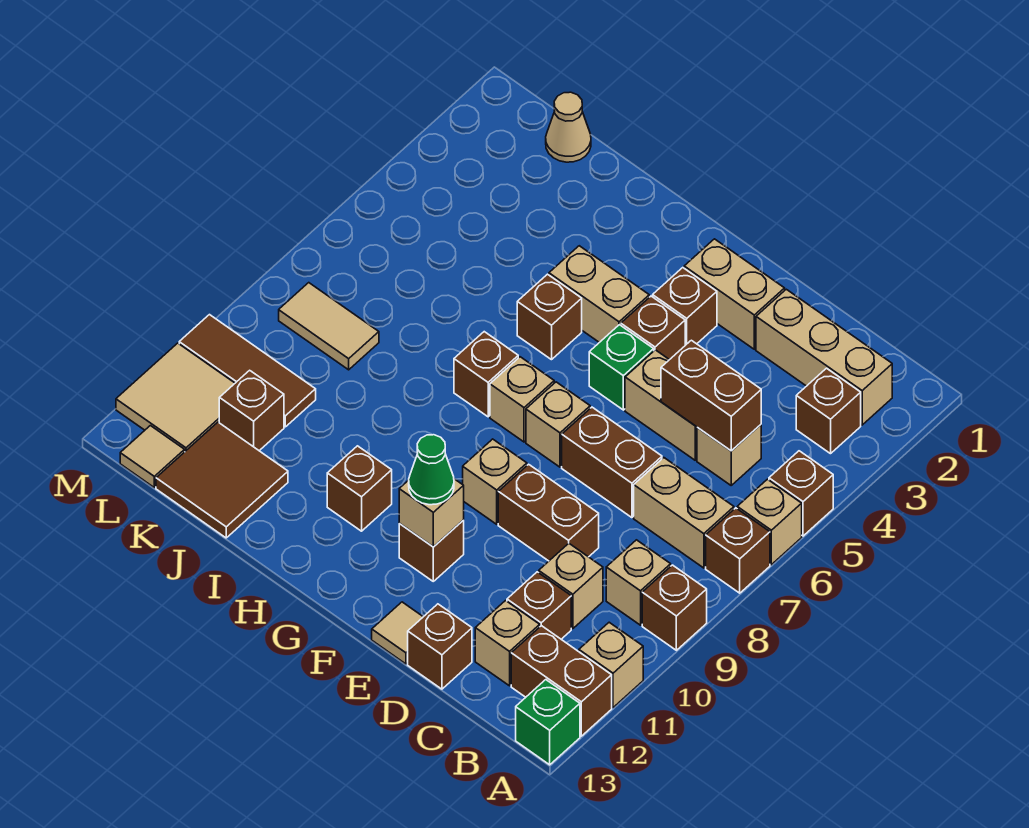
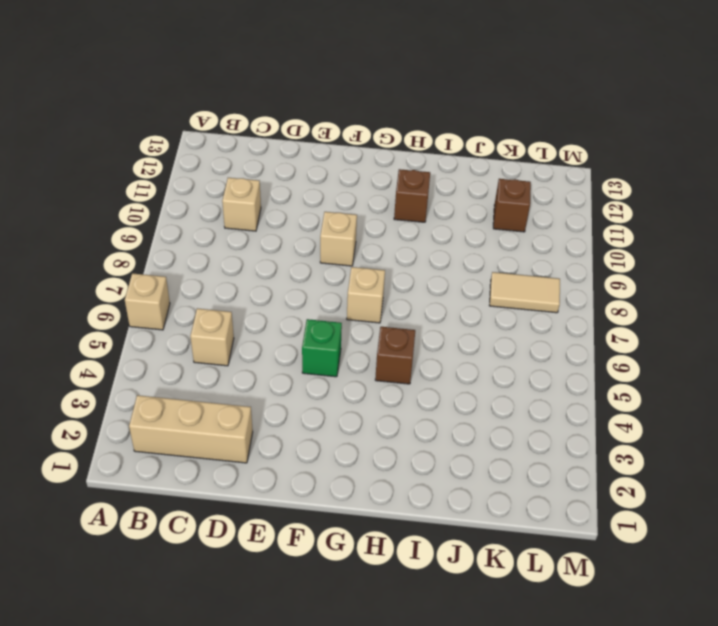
none -> brown 1x1 brick [769,451,833,536]
none -> brown 1x1 brick [706,508,770,593]
none -> brown 1x1 brick [642,565,707,650]
none -> tan 1x1 brick [579,622,643,708]

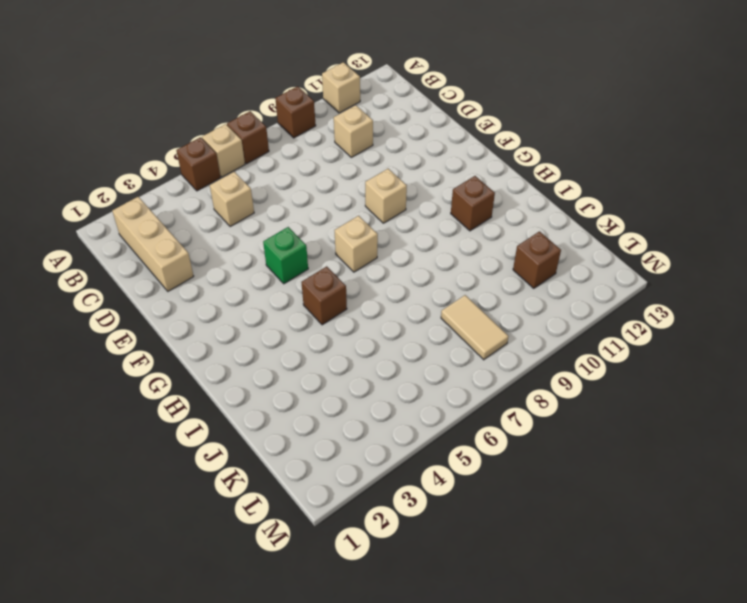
none -> brown 1x2 brick [511,626,612,736]
none -> green 1x1 brick [516,680,580,765]
none -> brown 1x1 brick [796,368,861,454]
none -> tan 1x2 brick [634,458,734,568]

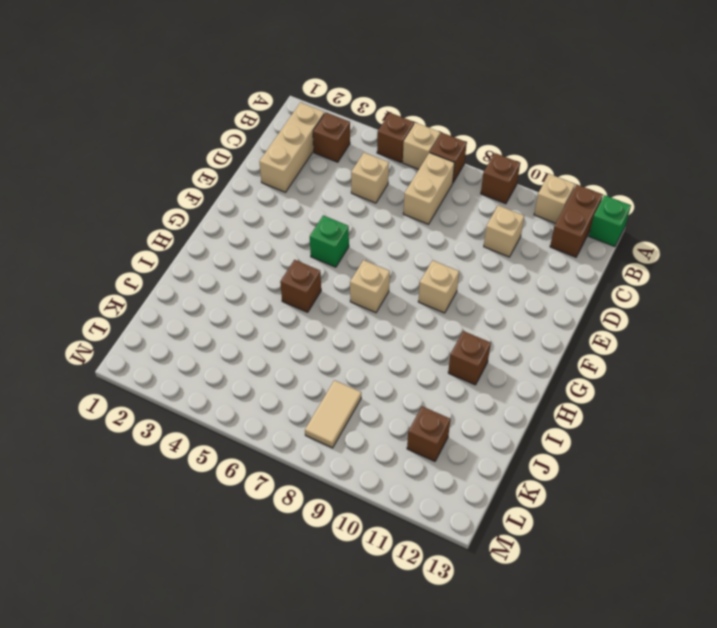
none -> tan 1x1 brick [606,540,671,625]
none -> brown 1x1 brick [507,572,571,639]
none -> tan 1x1 brick [475,601,540,686]
none -> tan 1x2 brick [625,350,697,460]

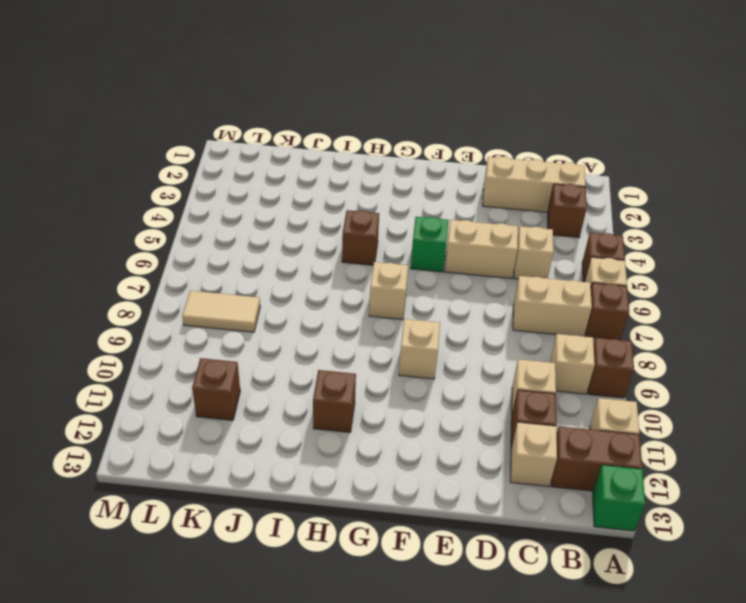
none -> brown 1x2 brick [562,407,662,518]
none -> brown 1x2 brick [498,464,599,561]
none -> brown 1x1 brick [408,604,472,689]
none -> tan 1x2 brick [684,239,785,349]

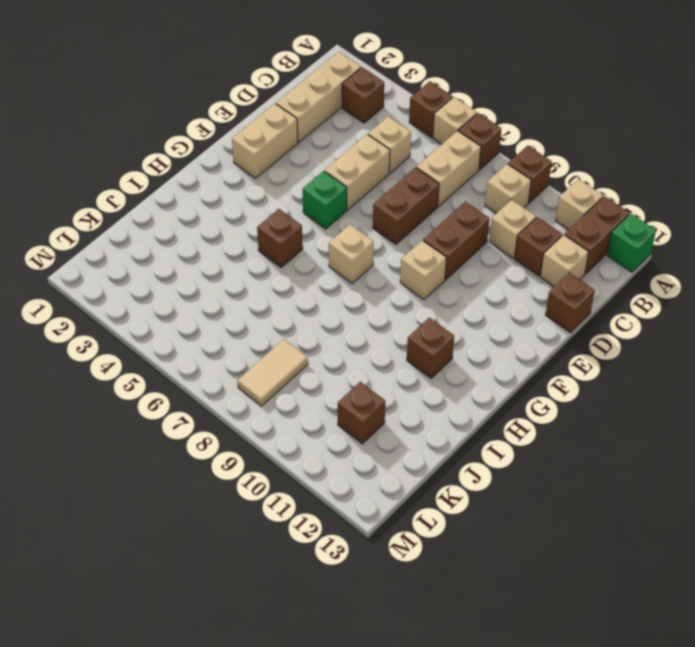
none -> tan 1x1 tile [372,602,423,664]
none -> brown 1x1 brick [653,268,717,345]
none -> brown 1x1 brick [621,296,685,360]
none -> tan 1x1 brick [526,382,590,467]

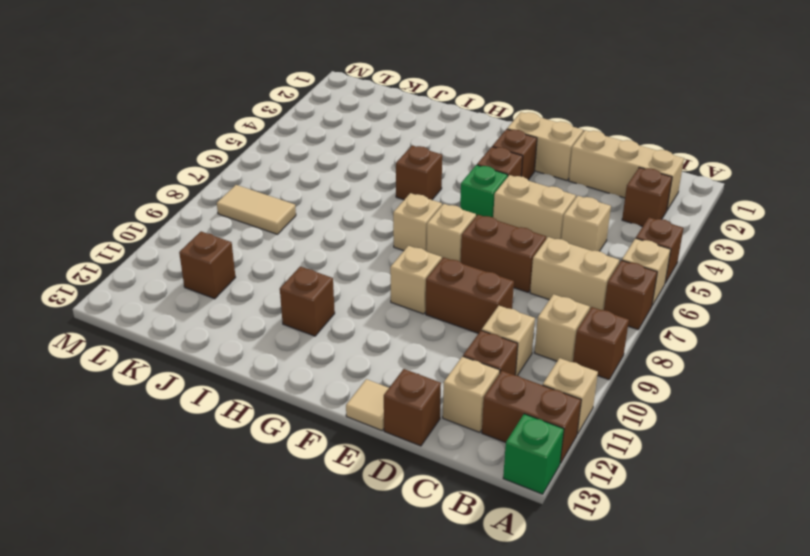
none -> brown 1x1 brick [399,520,464,581]
none -> tan 1x2 brick [549,246,649,342]
none -> brown 1x1 brick [454,332,518,417]
none -> brown 2x2 tile [156,422,288,538]

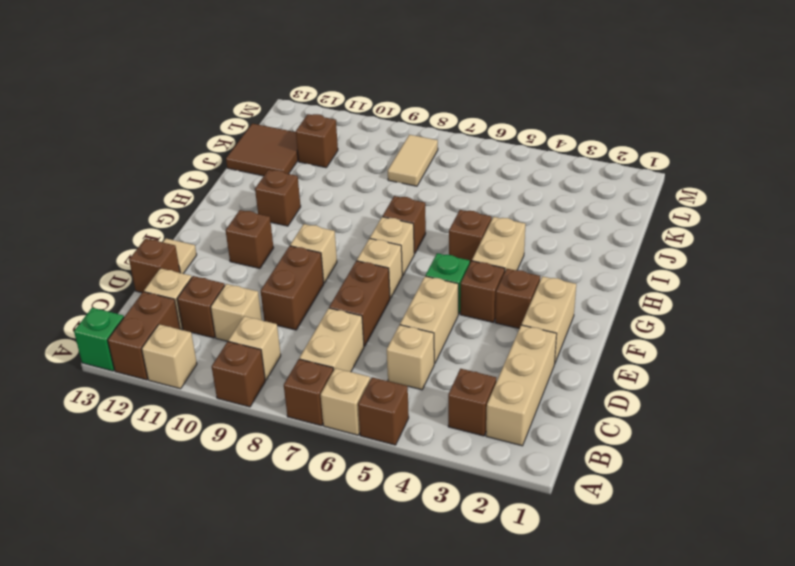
none -> tan 1x1 cone [546,92,591,162]
none -> brown 1x3 tile [179,315,316,427]
none -> tan 2x2 tile [116,343,235,451]
none -> tan 1x1 tile [120,426,185,487]

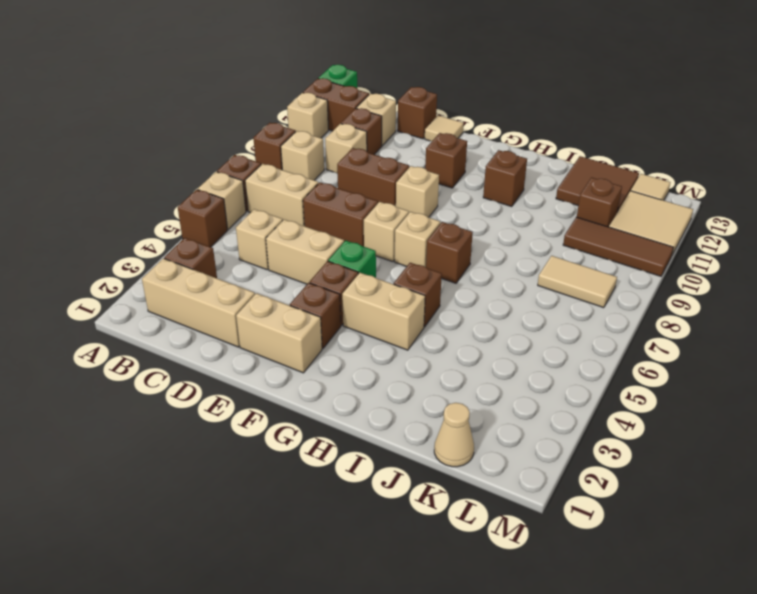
none -> brown 1x2 brick [661,340,761,451]
none -> tan 1x1 brick [399,479,464,547]
none -> green 1x1 cone [409,435,454,505]

